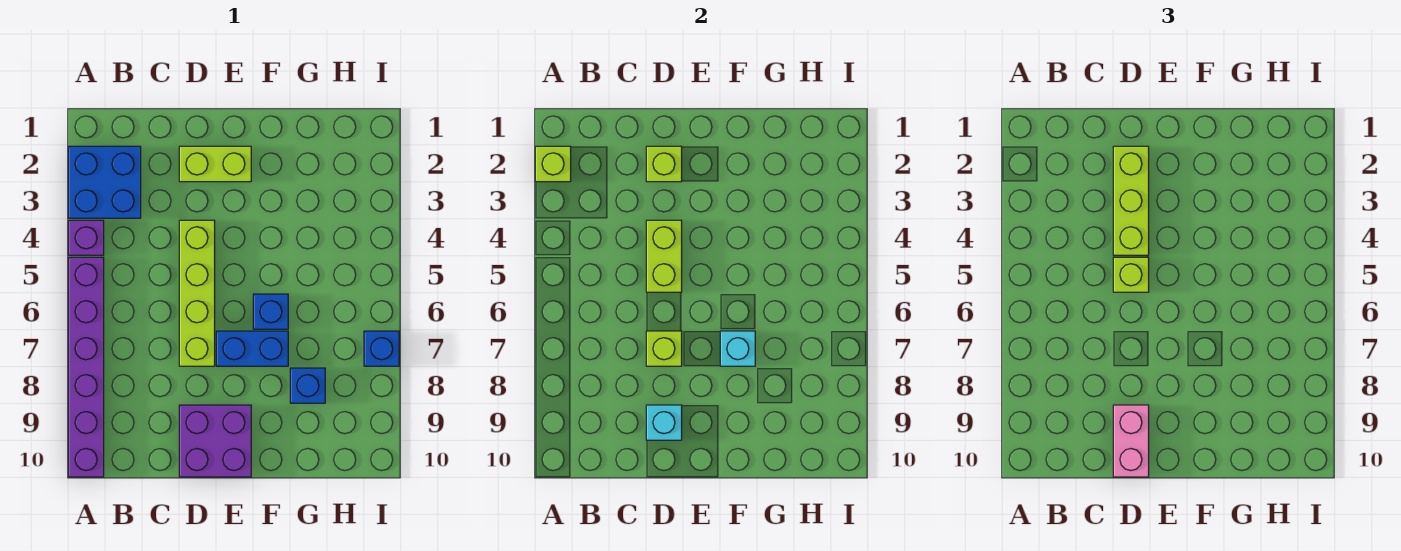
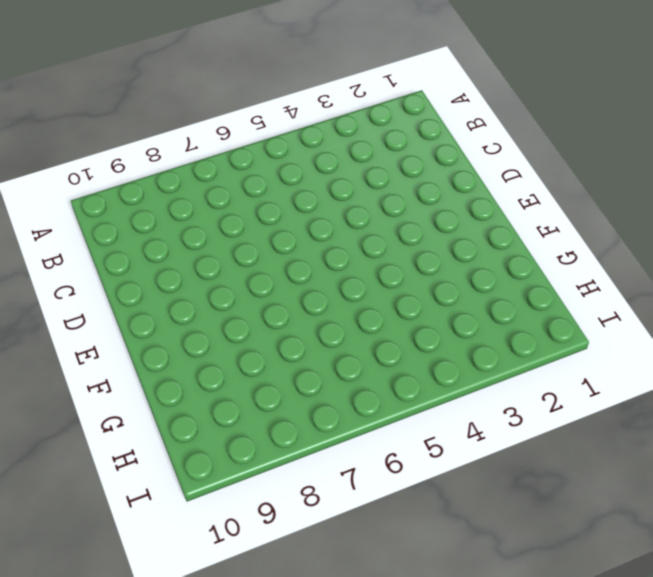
none -> blue 2x2 brick [68,146,141,218]
none -> purple 1x1 brick [68,220,104,255]
none -> purple 1x6 brick [68,257,104,477]

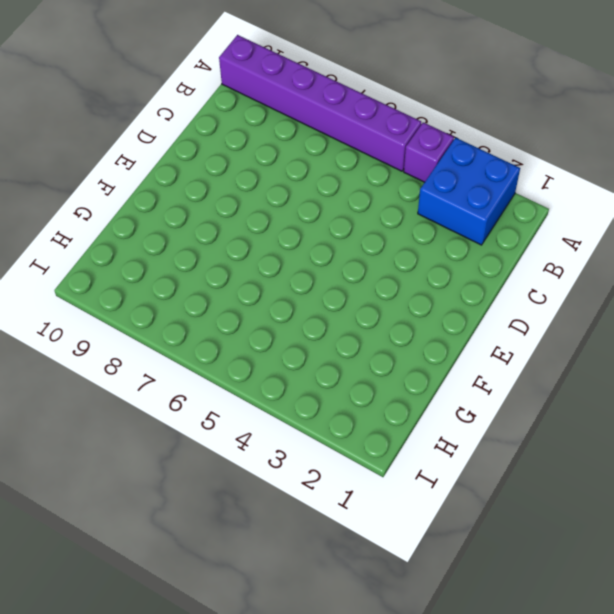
none -> lime 1x2 brick [179,146,251,182]
none -> lime 1x4 brick [179,220,215,366]
none -> purple 2x2 brick [179,405,251,477]

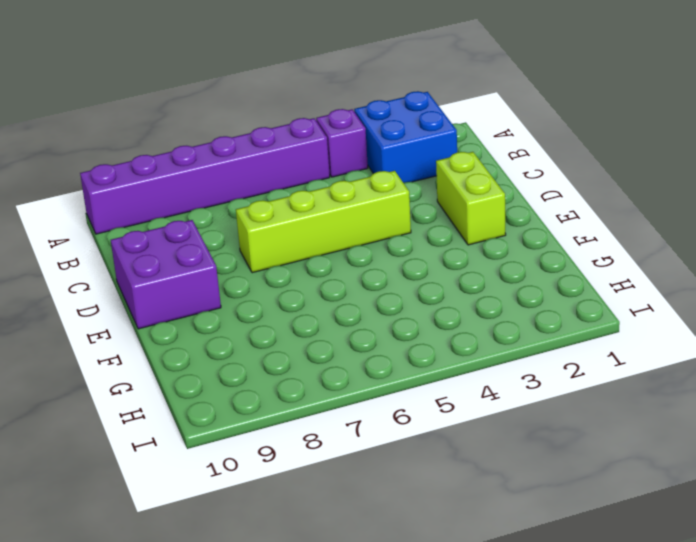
none -> blue 1x2 brick [216,331,288,366]
none -> blue 1x1 brick [253,294,288,329]
none -> blue 1x1 brick [290,368,325,403]

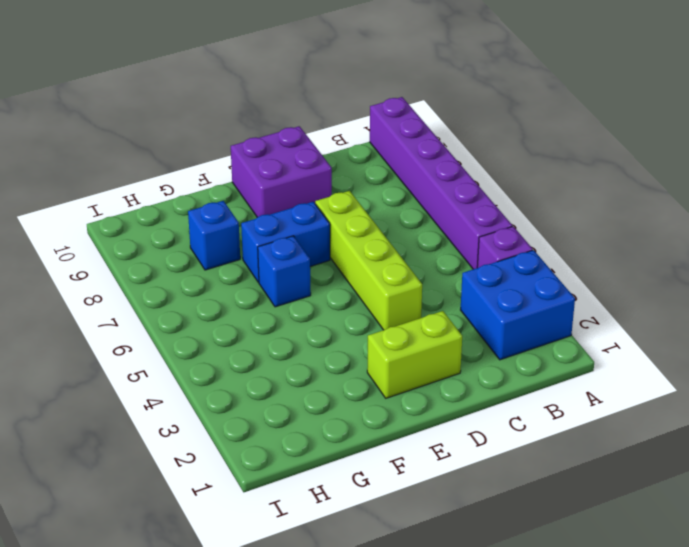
none -> blue 1x1 brick [364,331,399,366]
none -> lime 1x1 brick [535,146,571,182]
none -> lime 1x1 brick [646,146,682,182]

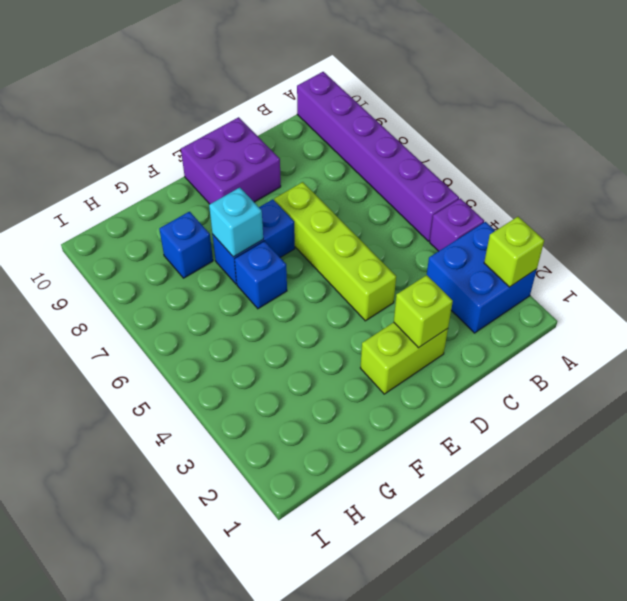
none -> blue 1x1 brick [364,331,399,366]
none -> lime 1x2 brick [646,220,682,292]
none -> lime 1x1 brick [646,331,682,366]

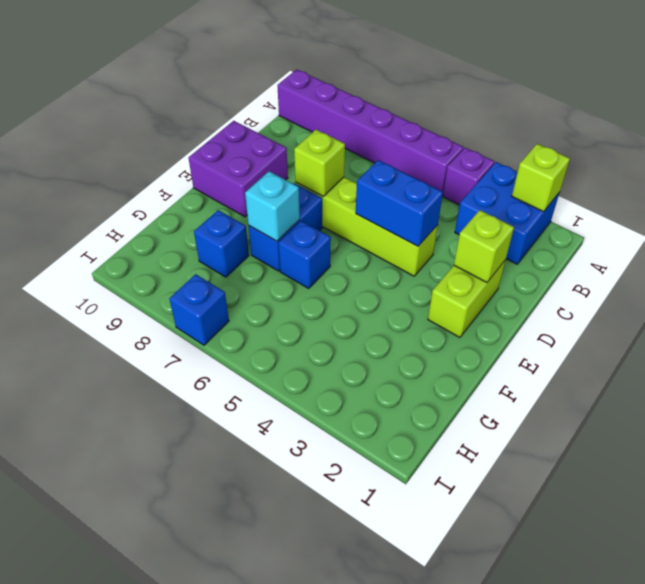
blue 1x2 brick [356,160,443,246] -> lime 1x2 brick [646,220,682,292]
none -> cyan 1x1 brick [646,405,682,440]
none -> lime 1x3 brick [1113,146,1149,255]
none -> lime 1x1 brick [1113,257,1149,292]

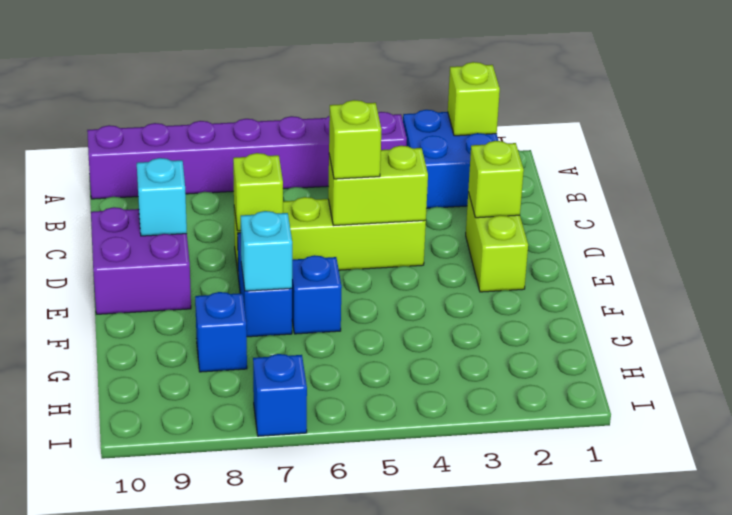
none -> lime 1x3 brick [1113,146,1149,255]
none -> pink 1x2 brick [1113,405,1149,477]

